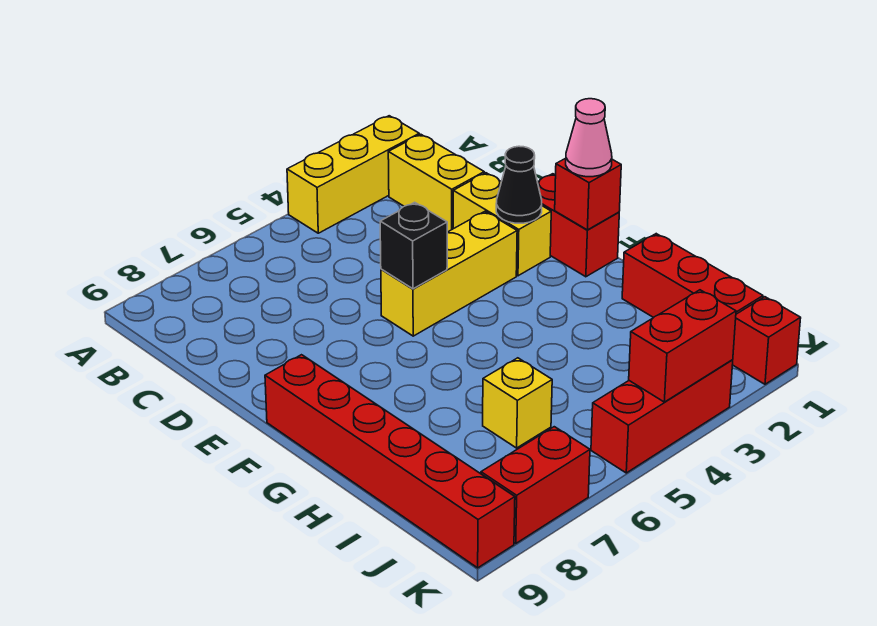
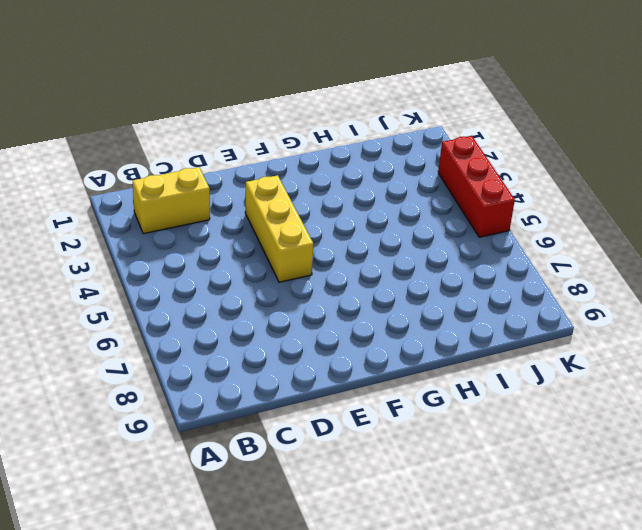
none -> yellow 1x3 brick [287,116,419,233]
none -> yellow 1x2 brick [453,173,551,276]
none -> red 1x2 brick [538,174,619,277]

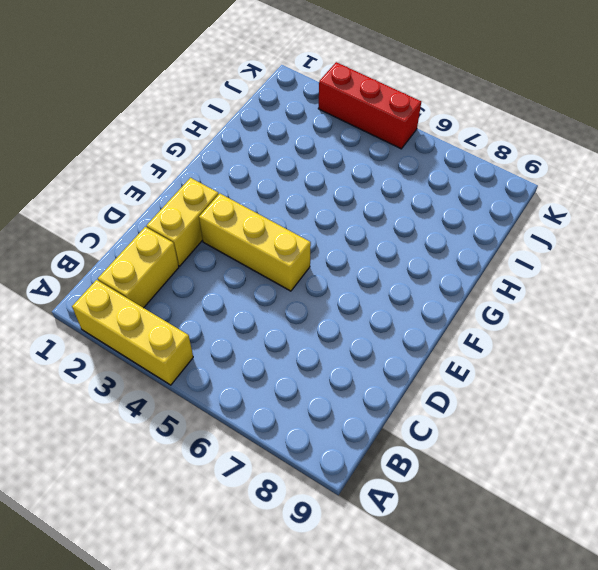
none -> red 1x2 brick [538,174,619,277]
none -> red 1x6 brick [265,355,515,568]
none -> red 1x3 brick [622,234,763,318]

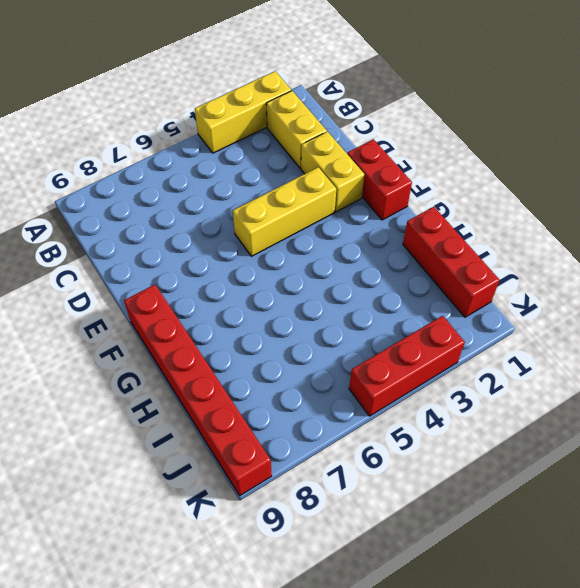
none -> yellow 1x1 brick [483,358,552,448]
none -> red 1x1 brick [733,297,801,384]
none -> red 1x2 brick [481,427,590,544]

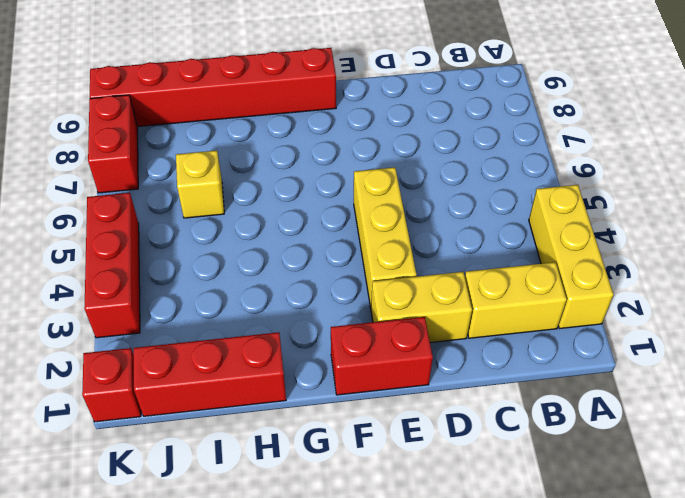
none -> black 1x1 cone [496,146,542,223]
none -> black 1x1 brick [380,202,447,289]
none -> red 1x1 brick [555,158,621,230]

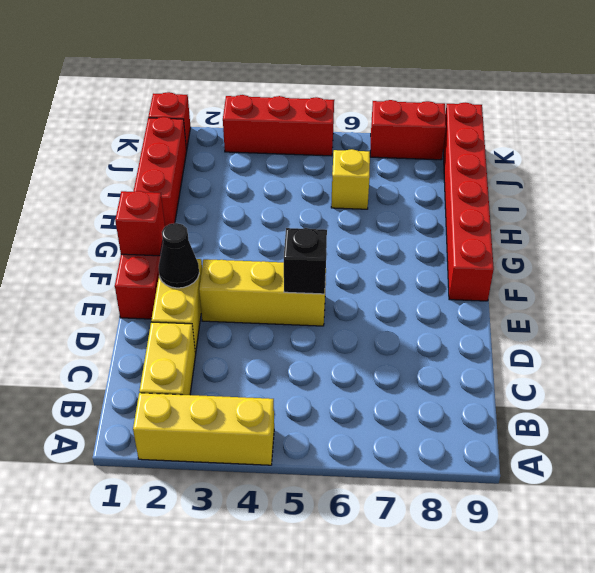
none -> red 1x2 brick [629,290,736,402]
none -> pink 1x1 cone [566,99,612,177]

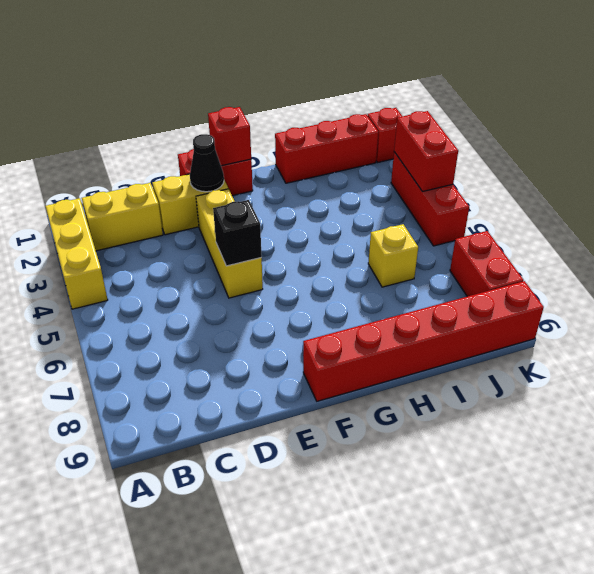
none -> pink 1x1 cone [566,99,612,177]

